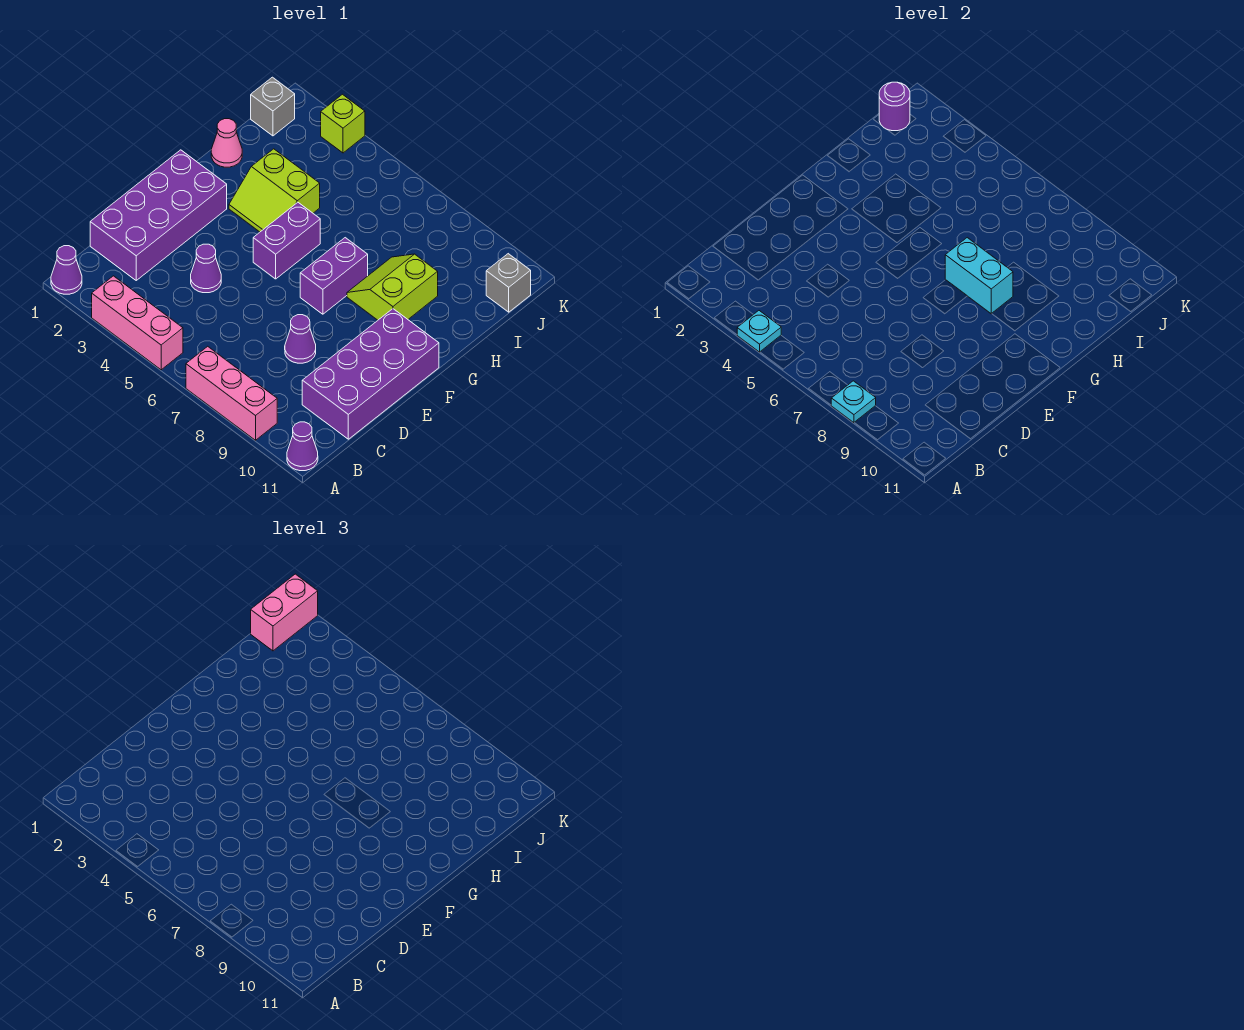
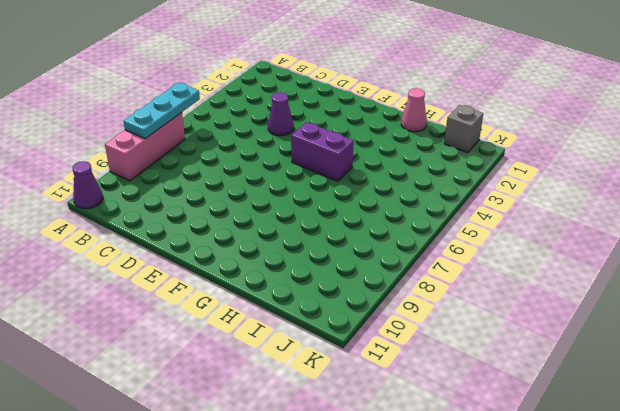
cyan 1x3 plate [123,83,200,139] -> cyan 1x1 plate [831,381,876,423]
none -> purple 1x1 cone [51,246,82,294]
none -> pink 1x3 brick [92,276,183,370]
none -> purple 2x4 brick [90,150,227,280]

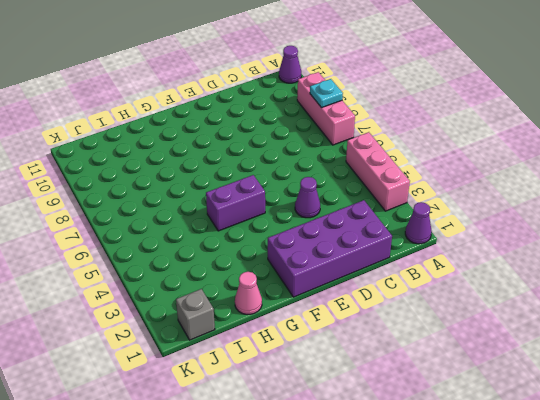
none -> purple 2x4 brick [302,309,439,439]
none -> purple 1x1 cone [285,315,316,363]
none -> purple 1x2 brick [300,238,368,314]

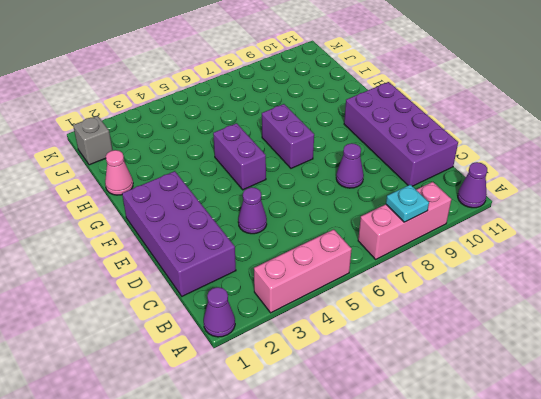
none -> lime 2x2 slope [229,149,320,232]
none -> lime 2x2 slope [347,254,438,320]
none -> grey 1x1 brick [486,254,531,312]

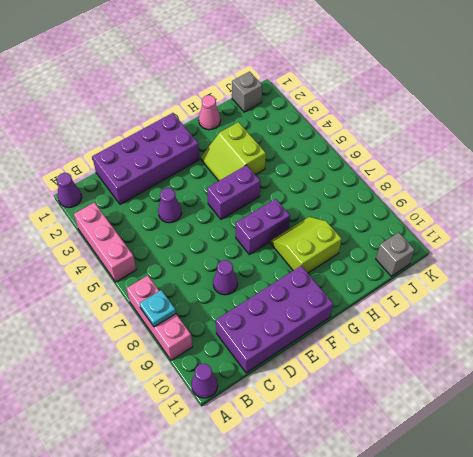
none -> lime 1x1 brick [321,94,365,153]
none -> cyan 1x1 plate [737,311,781,352]
none -> cyan 1x2 brick [945,238,1013,314]

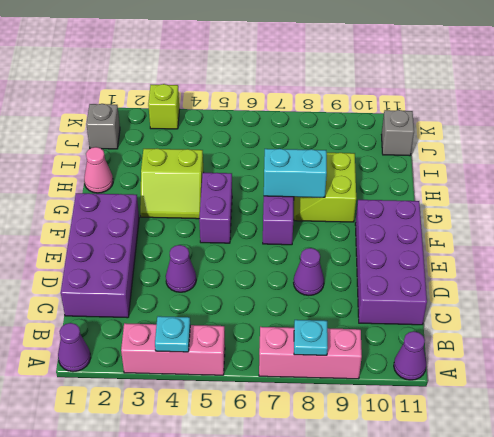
none -> purple 1x1 round brick [879,82,910,131]
none -> pink 1x2 brick [251,574,318,651]

